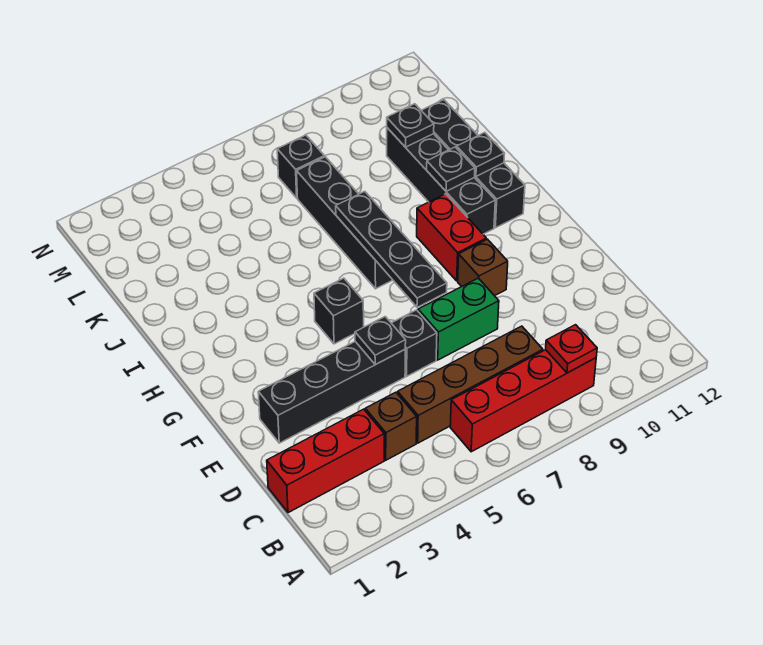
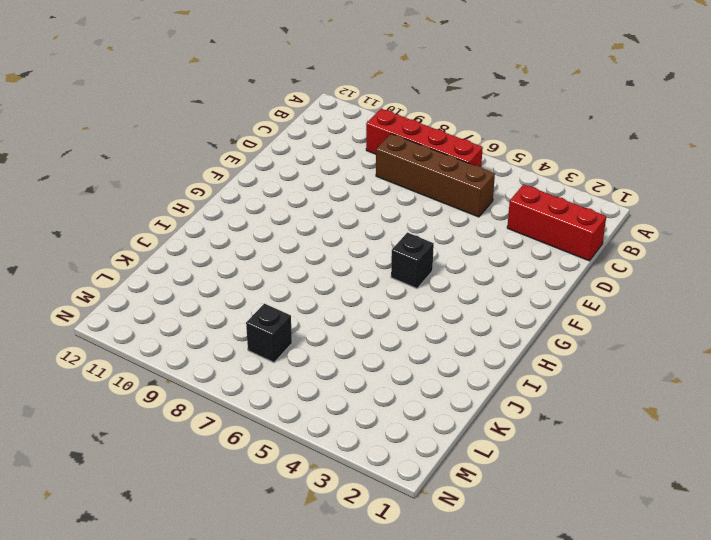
none -> brown 1x1 brick [365,392,417,460]
none -> black 1x4 brick [258,342,405,443]
none -> black 1x1 brick [392,310,437,376]

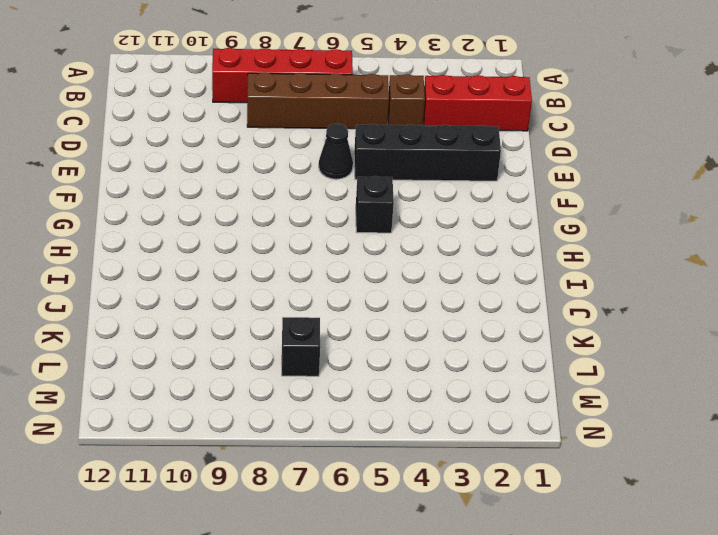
black 1x1 cone [319,123,353,179] -> black 1x1 brick [392,310,437,376]
none -> green 1x2 brick [418,278,499,360]
none -> brown 1x1 brick [458,239,508,296]
none -> red 1x2 brick [417,194,486,281]

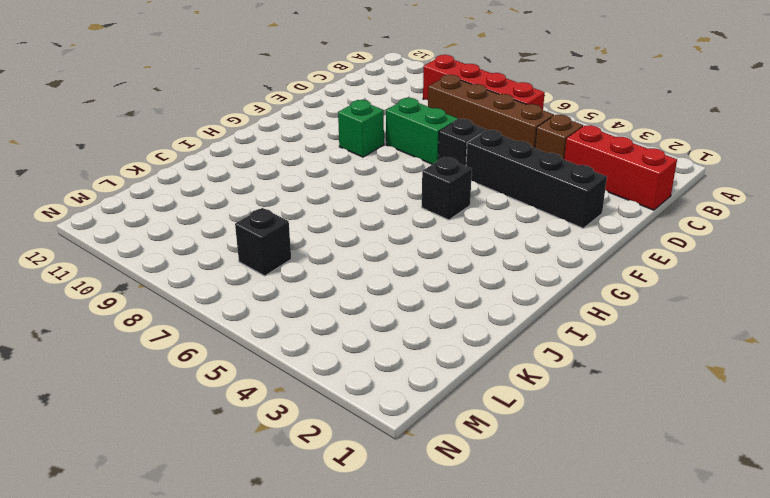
green 1x1 brick [338,100,384,157] -> brown 1x1 brick [458,239,508,296]
none -> red 1x2 brick [417,194,486,281]
none -> black 1x4 brick [297,157,392,289]
none -> black 1x4 brick [387,128,495,234]

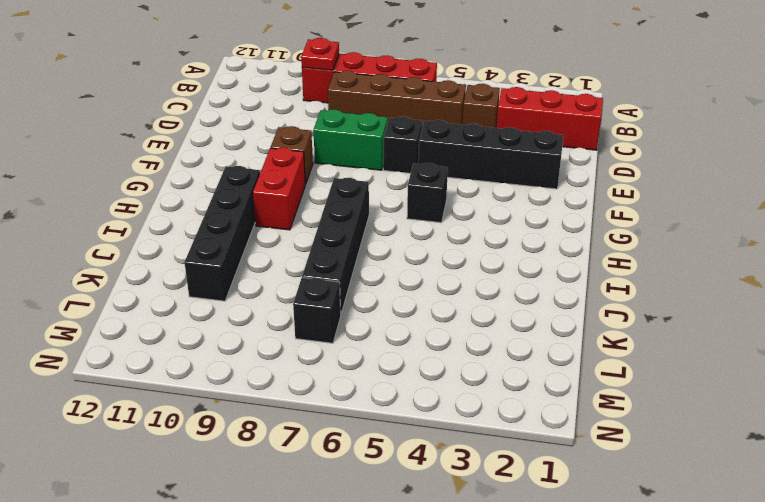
none -> black 1x4 brick [421,100,525,228]
none -> black 1x1 plate [355,317,406,365]
none -> black 1x4 plate [336,191,447,307]

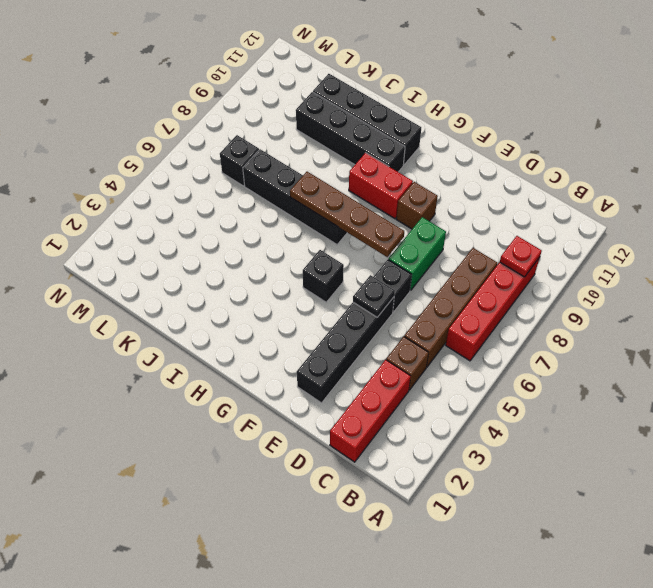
brown 1x4 plate [290,172,404,257] -> black 1x4 plate [336,191,447,307]
none -> black 1x1 plate [427,147,475,191]
none -> black 1x1 plate [457,132,505,176]
none -> black 1x1 plate [387,104,434,147]

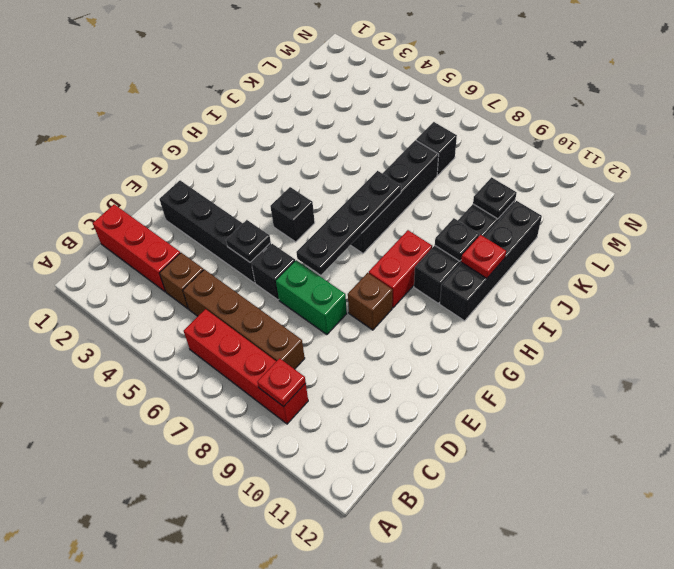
red 1x1 plate [461,235,506,278] -> black 1x1 plate [457,132,505,176]

